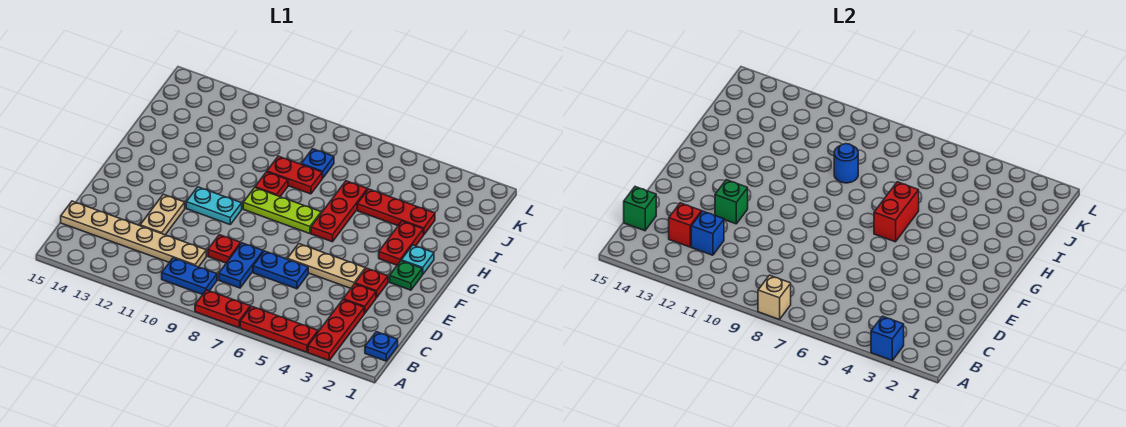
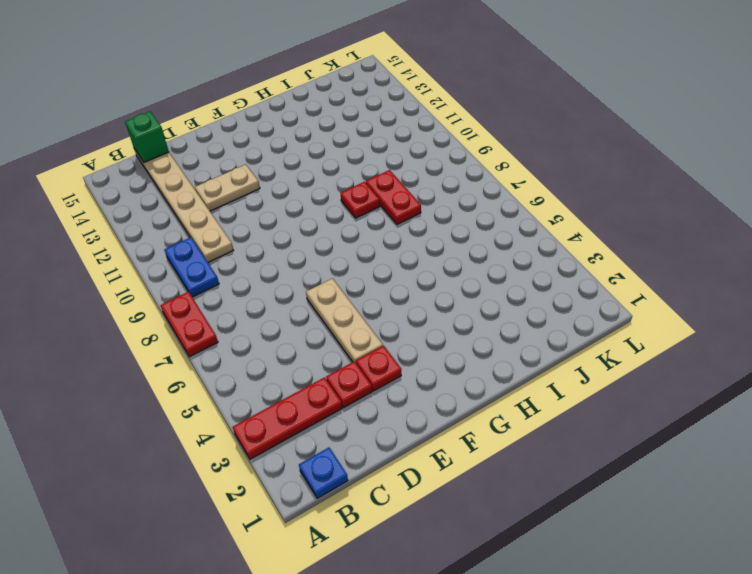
none -> red 1x3 plate [240,306,318,352]
none -> blue 1x2 plate [219,243,263,288]
none -> blue 1x2 plate [253,251,308,289]
none -> red 1x1 plate [208,235,241,263]

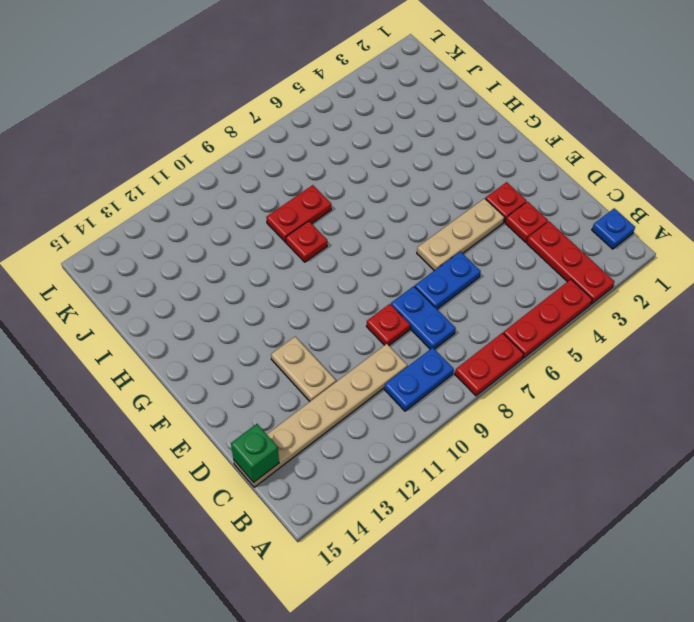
none -> green 1x1 plate [390,261,422,290]
none -> cyan 1x2 plate [186,187,242,224]
none -> cyan 1x1 plate [401,245,434,275]
none -> red 1x2 plate [379,221,423,265]

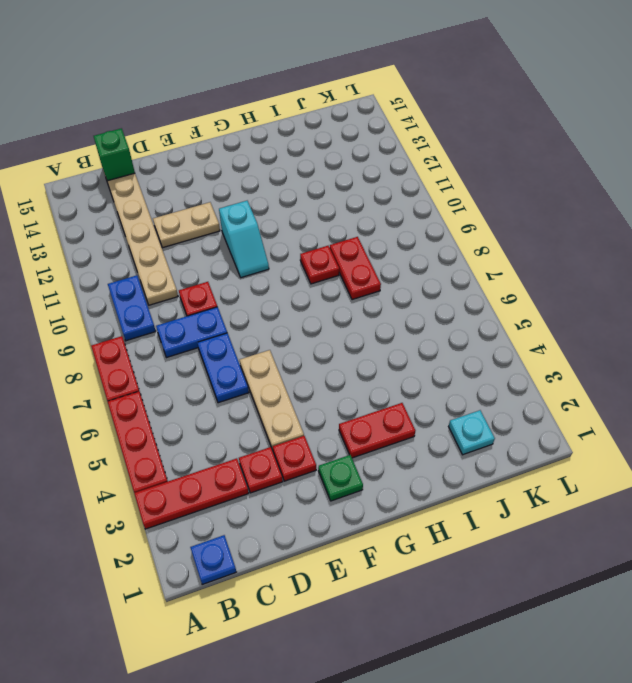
cyan 1x2 slope [219,201,269,278] -> cyan 1x2 plate [186,187,242,224]
cyan 1x1 plate [449,410,495,455] -> cyan 1x1 plate moved to [401,245,434,275]
none -> red 1x3 plate [311,181,367,242]
none -> lime 1x3 plate [243,188,321,234]
none -> red 1x3 plate [357,189,435,235]
none -> blue 1x1 plate [301,149,334,178]

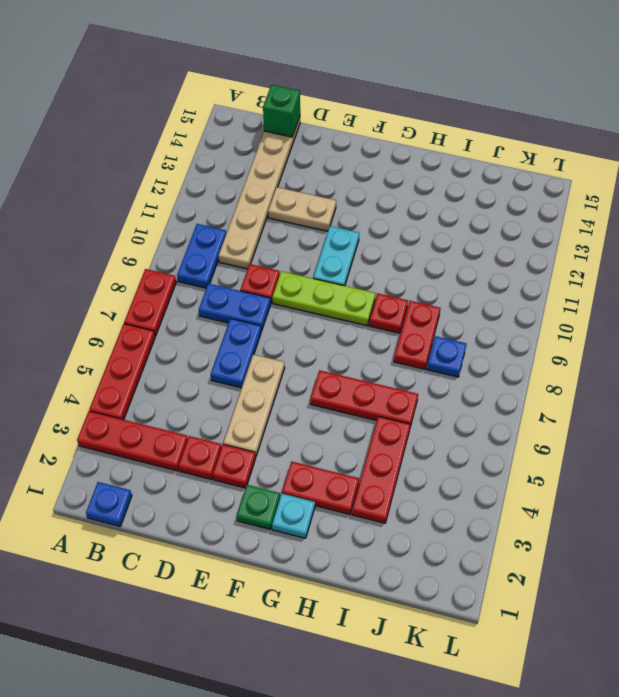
lime 1x3 plate [272,271,375,326] -> lime 1x3 plate turned to [243,188,321,234]
none -> blue 1x1 brick [871,316,904,360]
none -> tan 1x1 brick [758,275,791,320]
none -> blue 1x1 brick [691,211,724,255]
none -> red 1x1 brick [669,203,702,247]

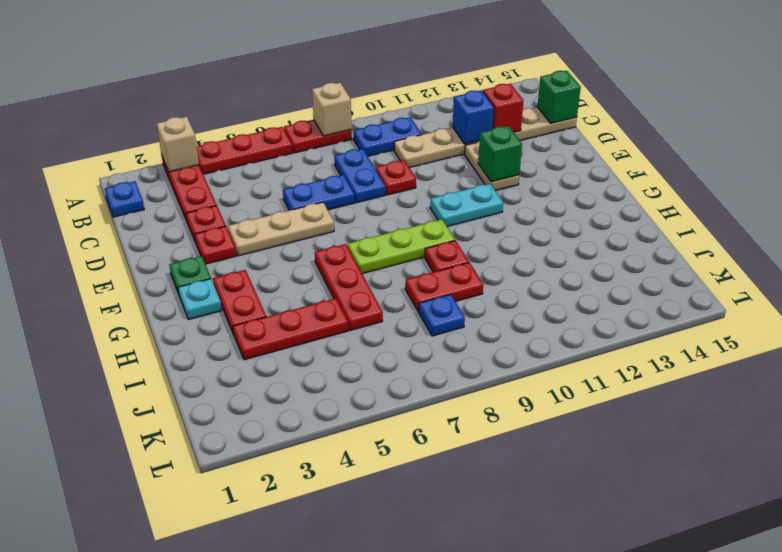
tan 1x1 brick [157,117,199,172] -> blue 1x1 brick [871,316,904,360]
none -> red 1x2 brick [874,182,919,242]
none -> blue 1x1 round brick [834,144,858,183]

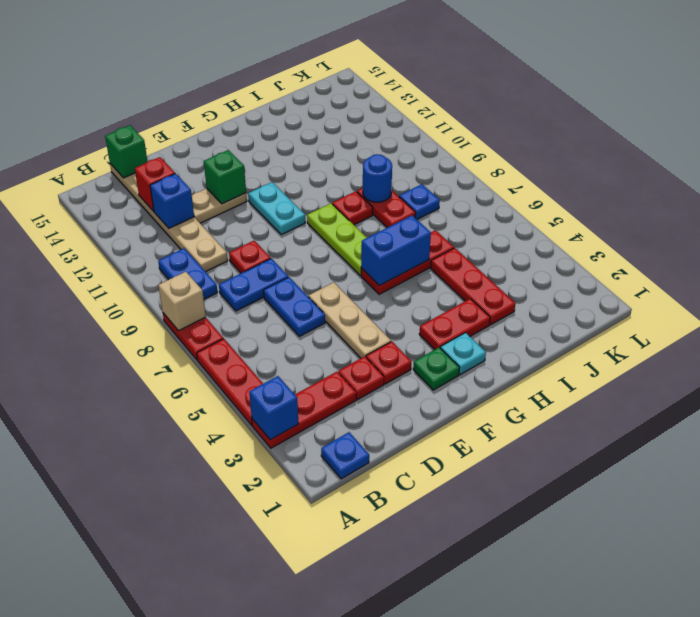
blue 1x2 brick [361,215,431,286] -> red 1x2 brick [874,182,919,242]

